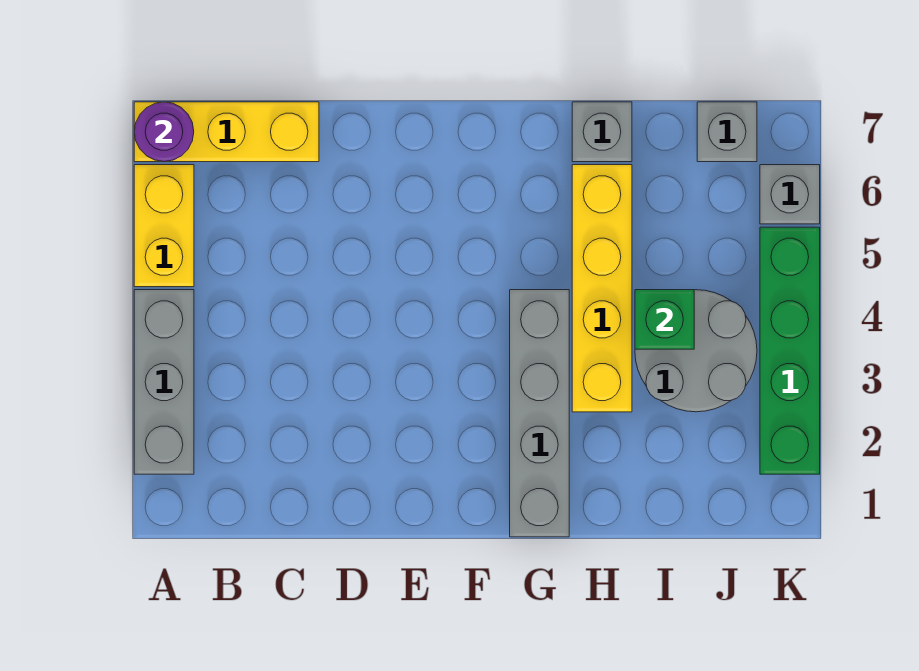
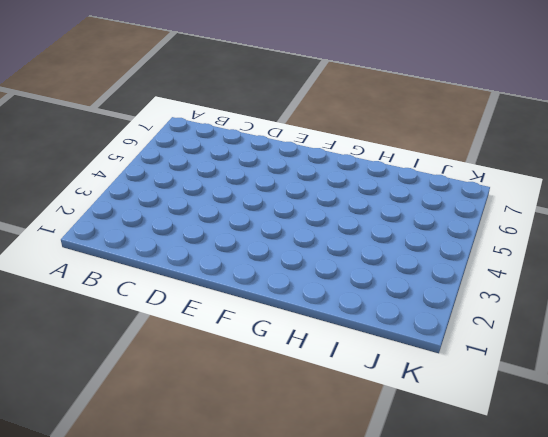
none -> grey 1x3 brick [134,290,194,474]
none -> yellow 1x2 brick [134,165,194,287]
none -> yellow 1x3 brick [134,102,319,162]

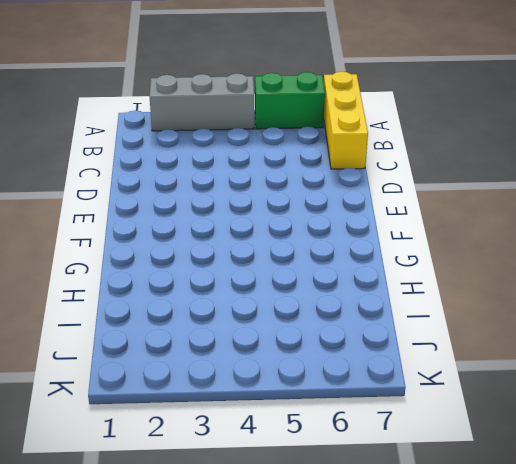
green 1x2 brick [255,72,325,129] -> yellow 1x2 brick [134,165,194,287]
none -> grey 1x4 brick [510,290,569,537]
none -> yellow 1x4 brick [572,165,632,412]
none -> grey 1x1 brick [572,102,632,162]

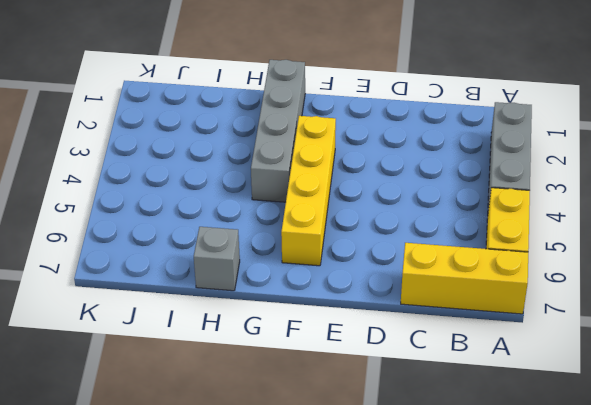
yellow 1x4 brick [281,116,336,266] -> yellow 1x4 brick moved to [572,165,632,412]
none -> grey 2x2 round brick [635,290,757,412]
none -> grey 1x1 brick [697,102,757,162]
none -> green 1x4 brick [760,227,820,474]

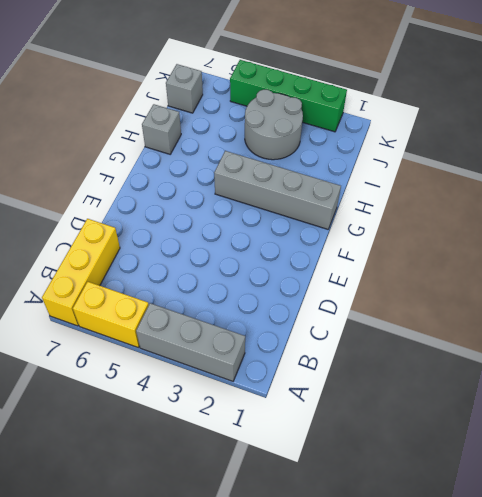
none -> yellow 1x4 brick [572,165,632,412]
none -> grey 1x1 brick [760,165,820,224]
none -> purple 1x1 round brick [134,102,194,162]

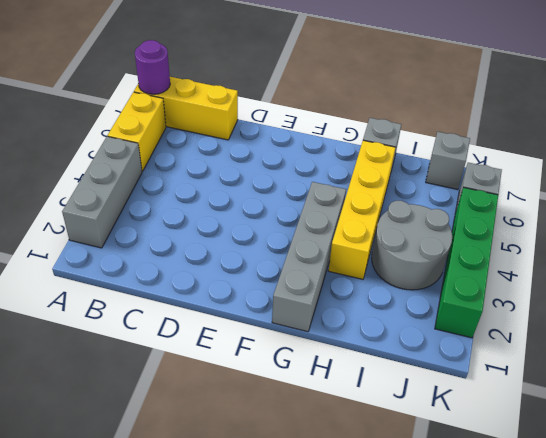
none -> green 1x1 brick [635,290,694,349]

